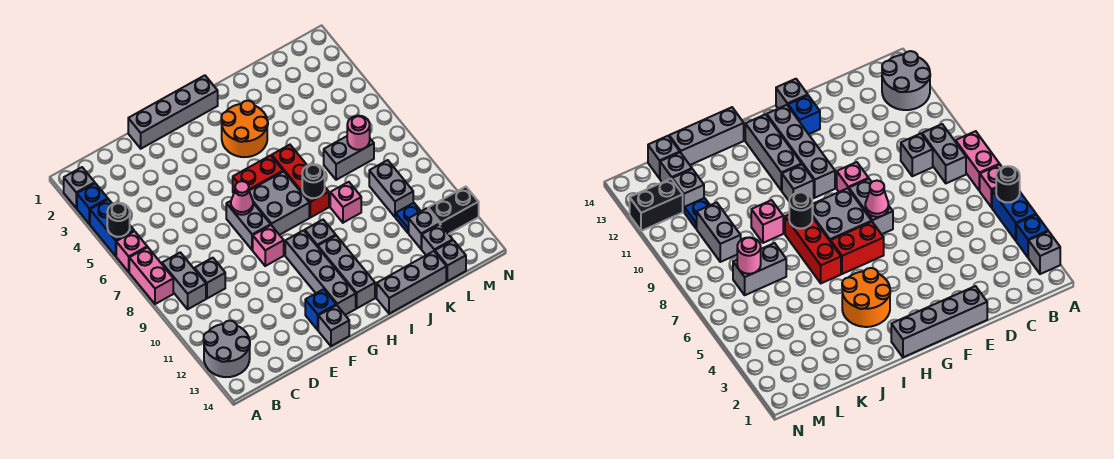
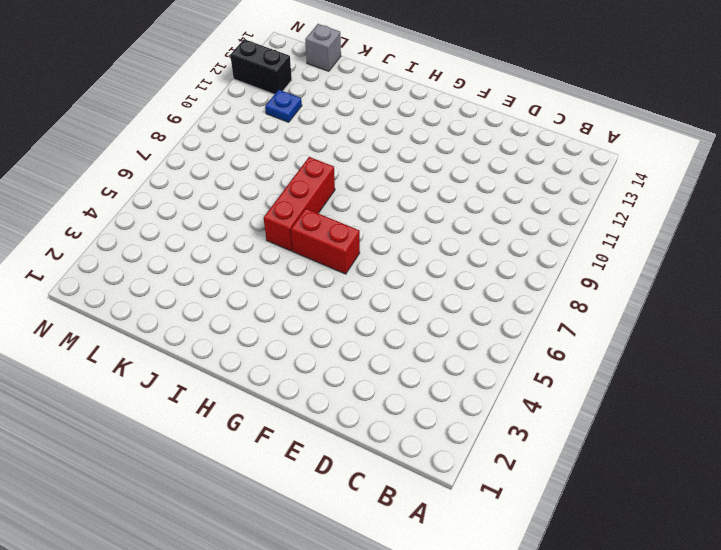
none -> grey 1x1 brick [64,167,95,208]
none -> blue 1x1 brick [77,183,108,224]
none -> blue 1x2 brick [90,199,134,256]
none -> pink 1x1 brick [116,231,147,272]

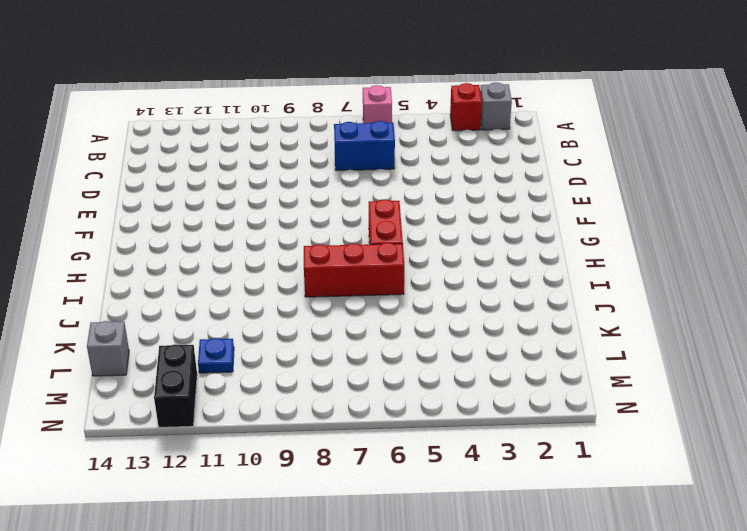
red 1x1 brick [450,83,482,131] -> blue 1x1 brick [77,183,108,224]
blue 1x2 brick [334,121,395,171] -> blue 1x2 brick moved to [90,199,134,256]
none -> pink 1x2 brick [129,247,173,304]
none -> grey 2x2 round brick [204,321,250,377]
none -> grey 1x2 brick [162,252,206,309]
none -> grey 1x1 brick [194,258,225,298]

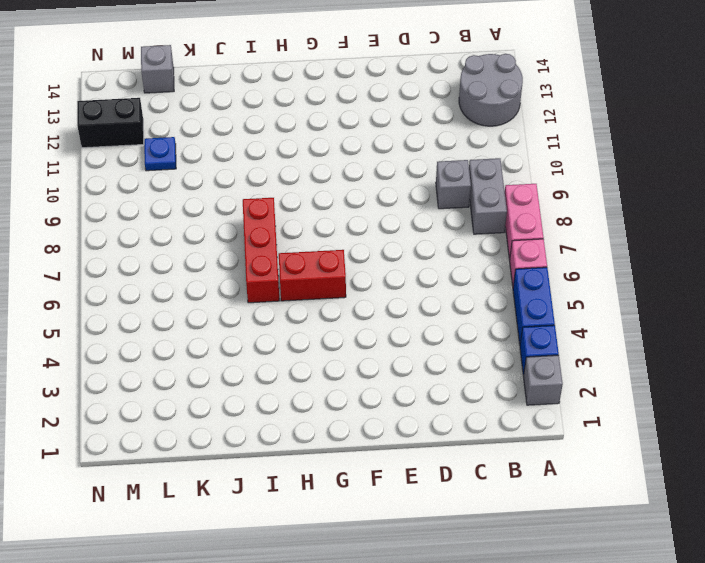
none -> grey 1x4 brick [128,75,218,149]
none -> grey 1x2 brick [226,201,271,250]
none -> pink 1x1 brick [253,225,284,266]
none -> blue 1x1 brick [305,289,336,330]

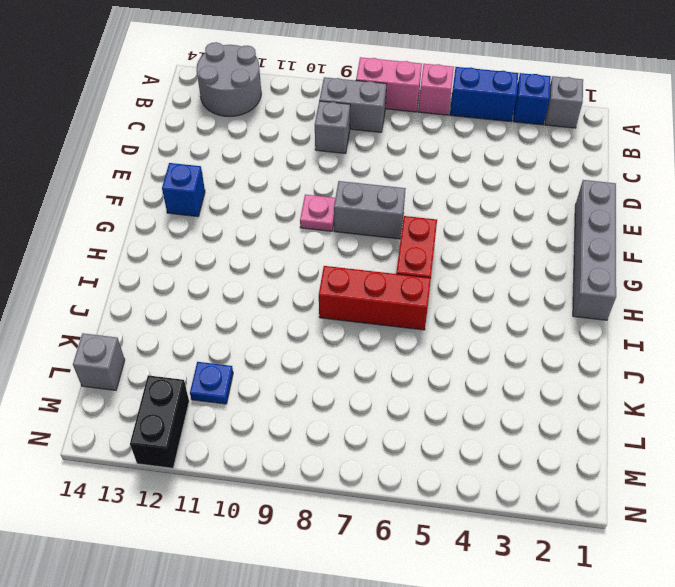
pink 1x1 plate [300,194,335,231] -> pink 1x1 brick [253,225,284,266]
none -> grey 1x1 brick [318,305,349,346]
none -> grey 2x2 brick [249,171,309,235]
none -> grey 1x4 brick [285,230,356,315]
none -> orange 2x2 round brick [221,101,268,157]

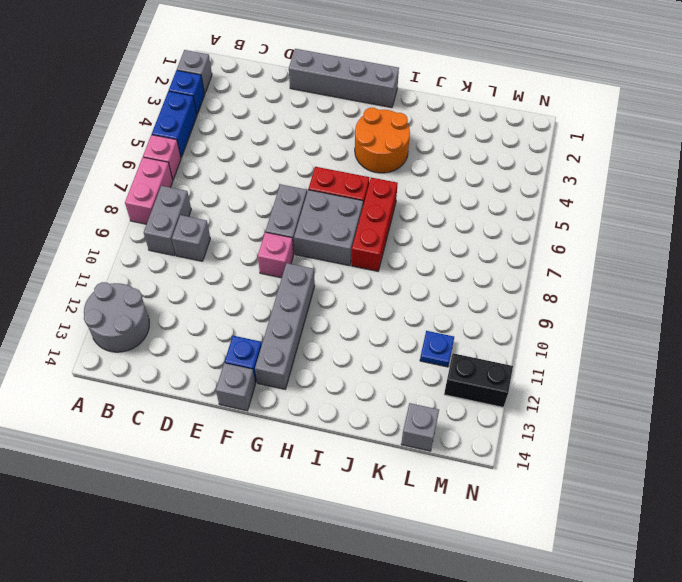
none -> grey 1x1 brick [305,220,336,247]
none -> grey 1x3 brick [318,236,375,308]
none -> grey 1x3 brick [377,251,446,314]
none -> pink 1x1 brick [330,182,361,223]

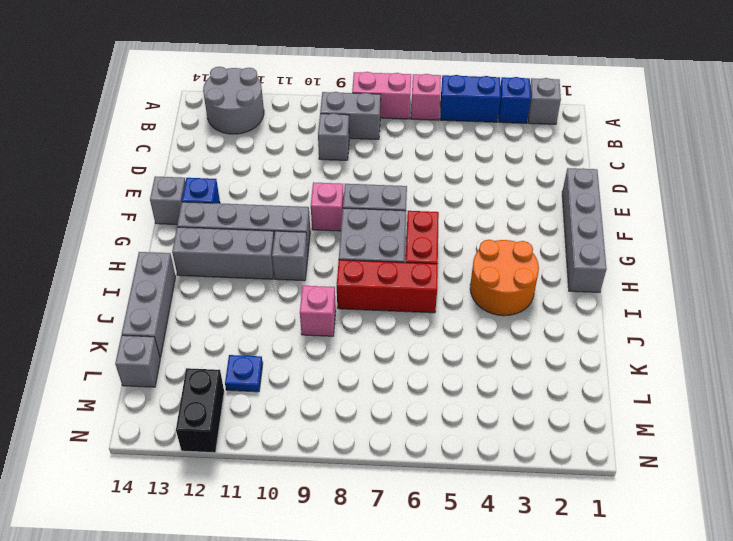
none -> grey 1x2 brick [324,136,374,180]
none -> grey 1x2 brick [369,160,413,217]
none -> grey 1x1 brick [409,208,440,249]
none -> grey 1x1 brick [422,224,453,255]

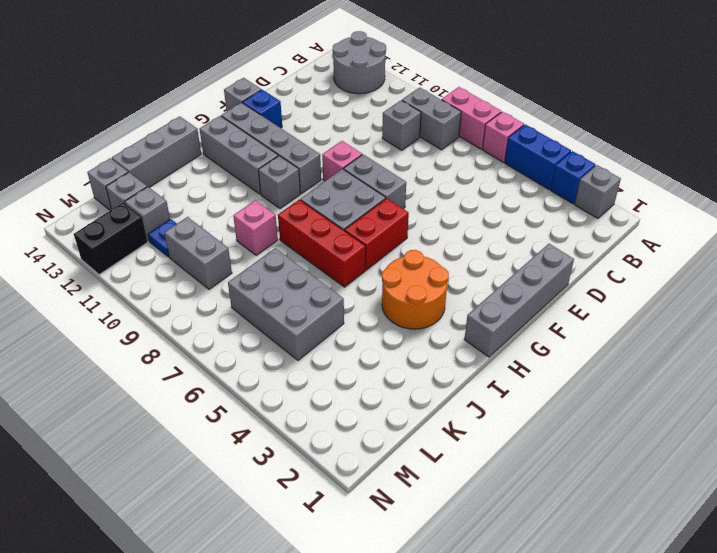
grey 2x3 brick [228,248,344,360] -> grey 1x2 brick [324,136,374,180]
none -> black 1x1 round brick [107,203,130,237]
none -> pink 1x1 cone [231,181,253,215]
none -> black 1x1 round brick [302,164,325,198]
none -> pink 1x1 round brick [347,116,370,150]

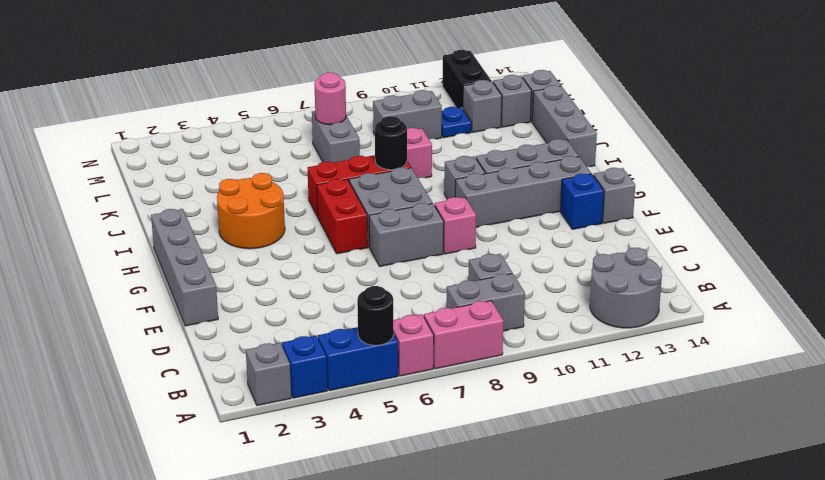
none -> pink 1x1 cone [231,181,253,215]

